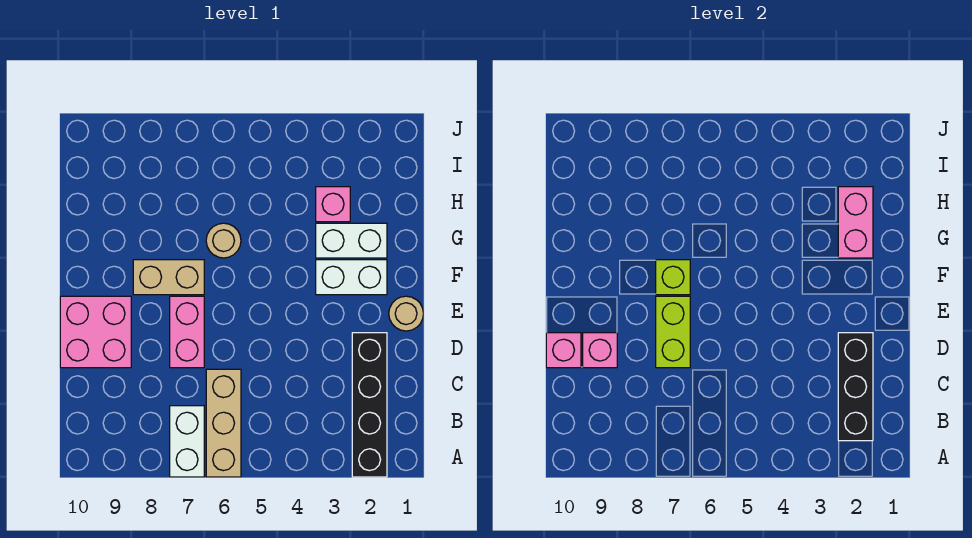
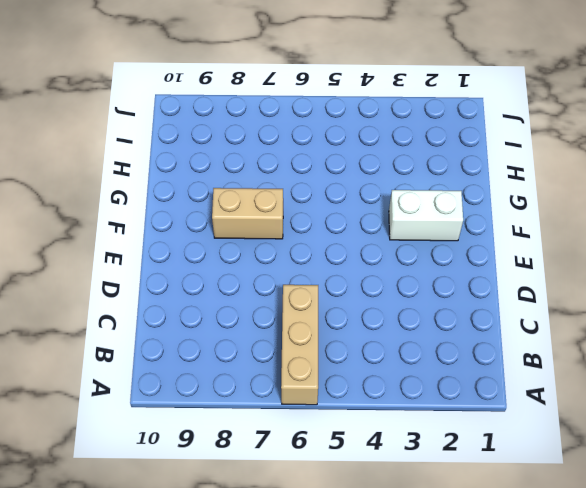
none -> black 1x4 brick [352,333,387,477]
none -> white 1x2 brick [170,406,204,477]
none -> pink 1x2 brick [170,296,204,368]

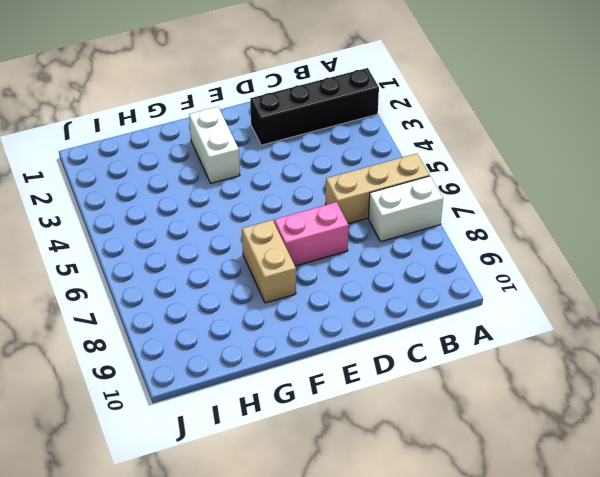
none -> pink 2x2 brick [60,296,131,368]
none -> tan 1x1 round brick [389,296,423,331]
none -> white 1x2 brick [316,223,387,258]

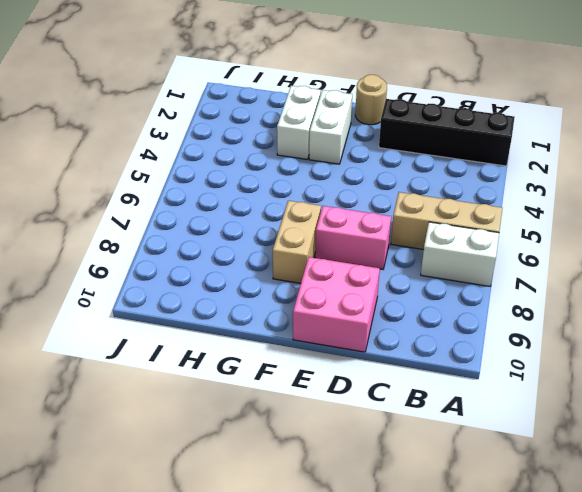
none -> tan 1x1 round brick [206,223,241,258]
none -> pink 1x1 brick [316,187,350,222]
none -> black 1x3 brick [838,333,873,441]

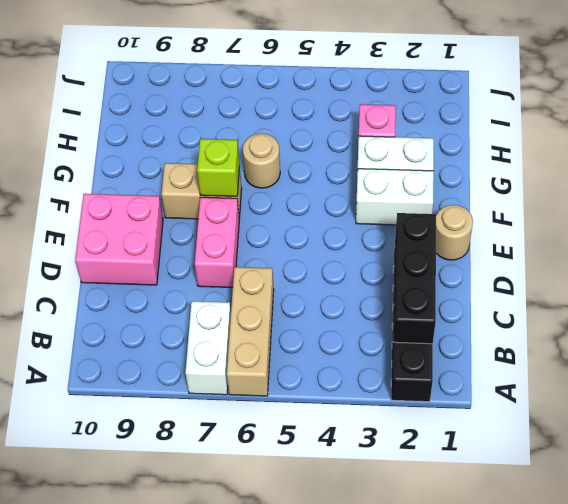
none -> lime 1x2 brick [656,296,690,368]
none -> pink 1x1 brick [583,333,617,368]
none -> pink 1x1 brick [546,333,581,368]

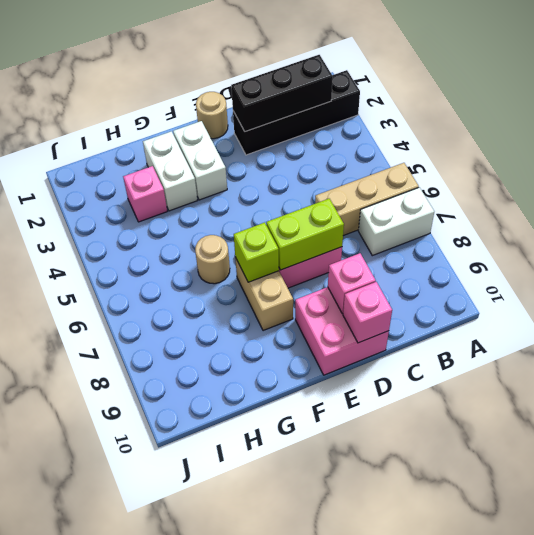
none -> pink 1x2 brick [838,187,873,258]

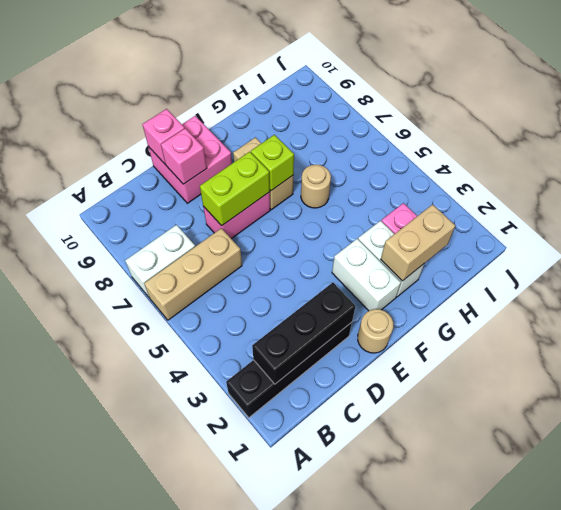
tan 1x2 brick [381,204,456,281] -> pink 1x2 brick [838,187,873,258]

